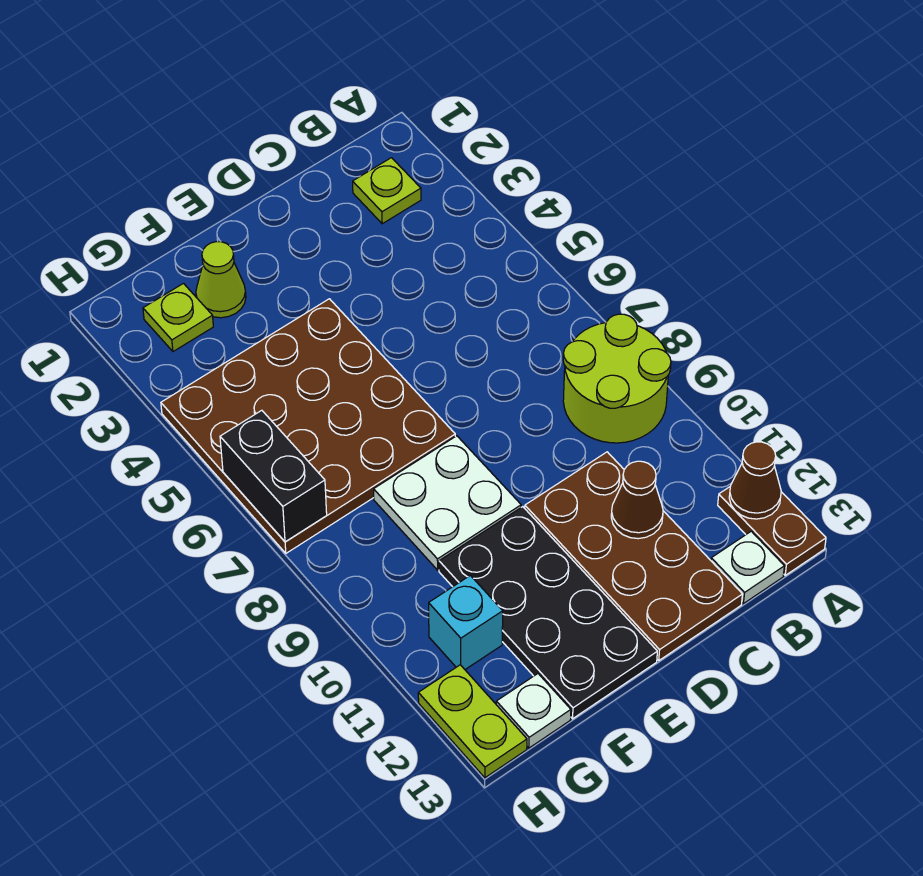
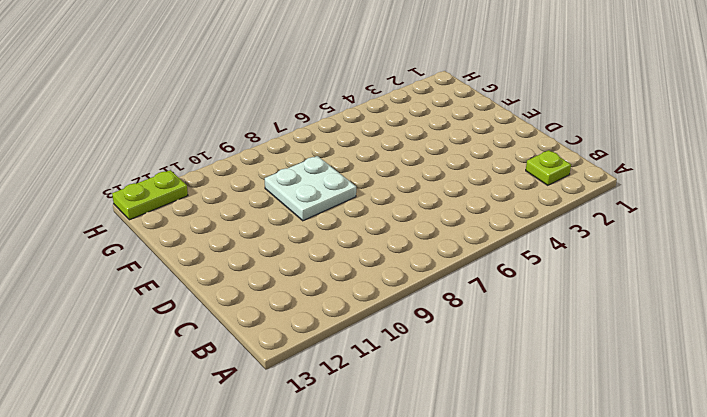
none -> lime 2x2 round brick [563,314,671,443]
none -> brown 1x2 plate [718,487,826,575]
none -> white 1x1 plate [711,531,784,604]

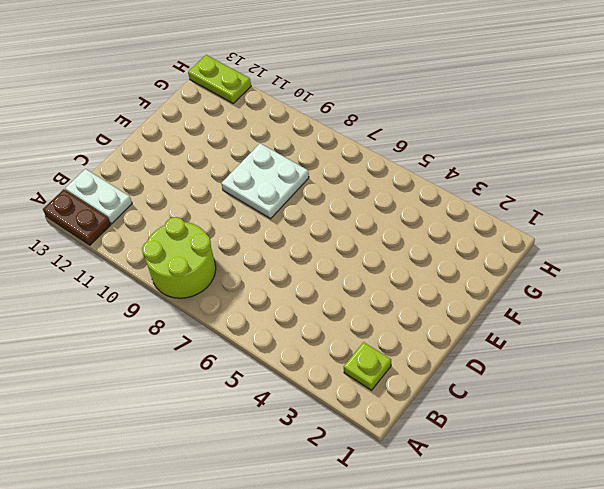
white 1x2 plate [65,169,132,224] -> white 1x1 plate [711,531,784,604]
none -> brown 2x4 plate [525,452,742,660]
none -> brown 4x4 plate [161,299,455,553]
none -> black 2x4 plate [439,507,657,719]

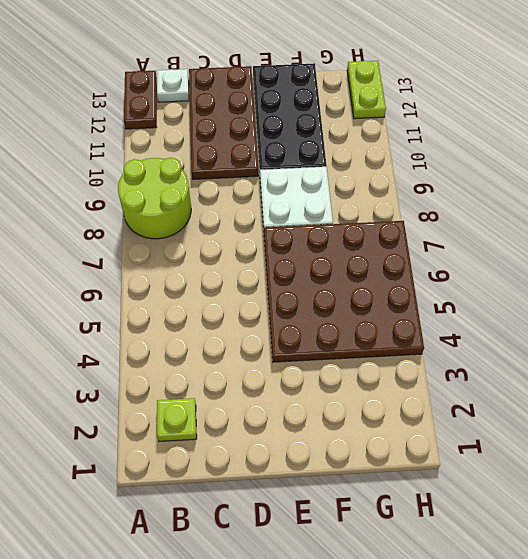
none -> lime 1x1 cone [196,242,246,318]
none -> lime 1x1 plate [143,284,213,351]
none -> cyan 1x1 brick [429,575,503,669]

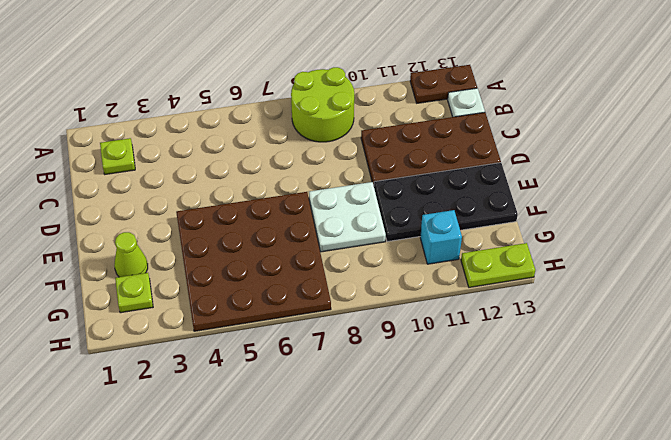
none -> white 1x1 plate [496,674,571,748]
none -> brown 1x1 cone [729,442,781,519]
none -> brown 1x1 cone [611,461,663,539]

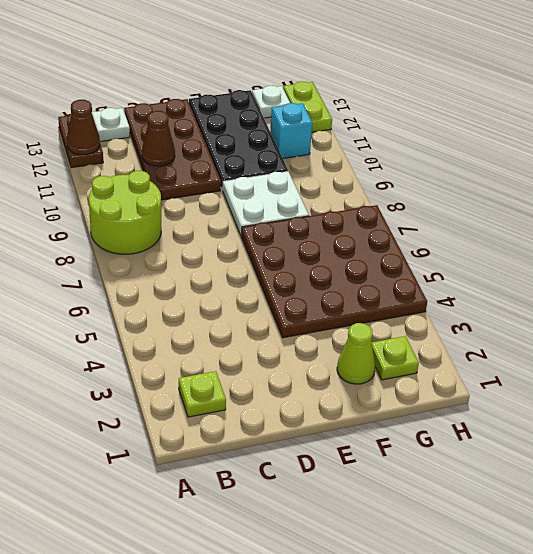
none -> black 1x2 brick [220,410,327,542]

